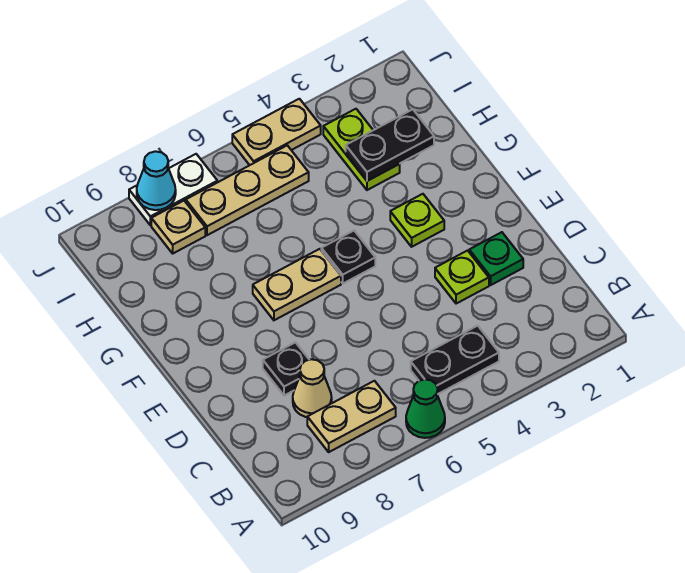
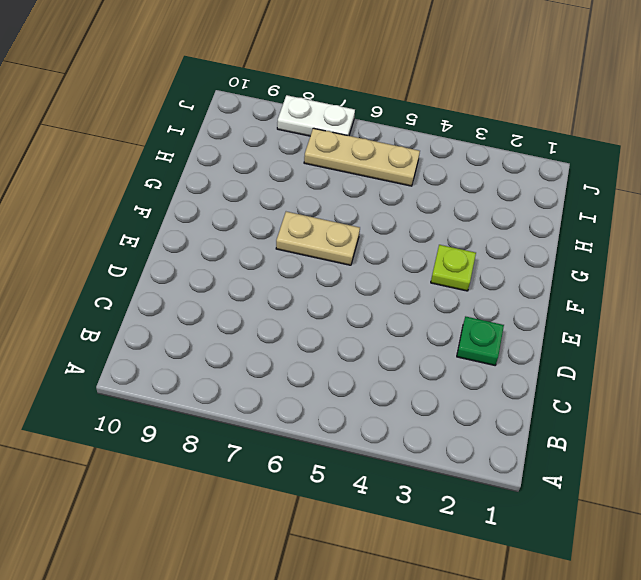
none -> green 1x1 cone [406,379,445,438]
none -> black 1x2 plate [411,326,499,394]
none -> tan 1x2 plate [307,381,396,452]

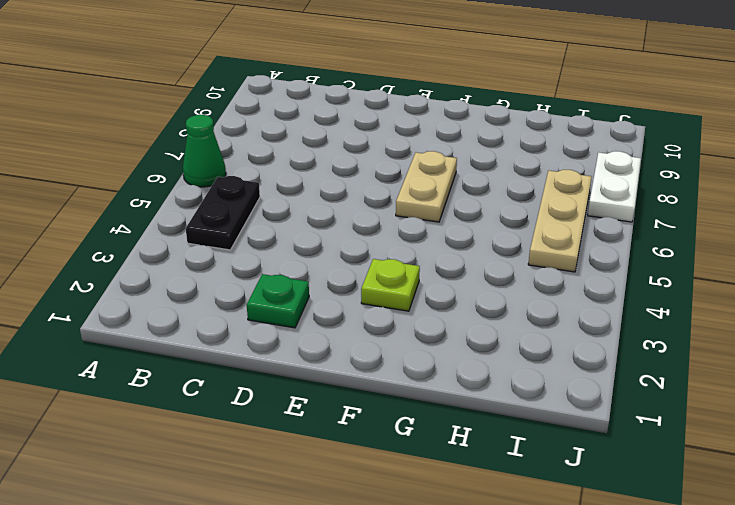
none -> tan 1x2 plate [307,381,396,452]
none -> tan 1x1 cone [293,359,332,417]
none -> lime 1x1 plate [435,251,489,304]

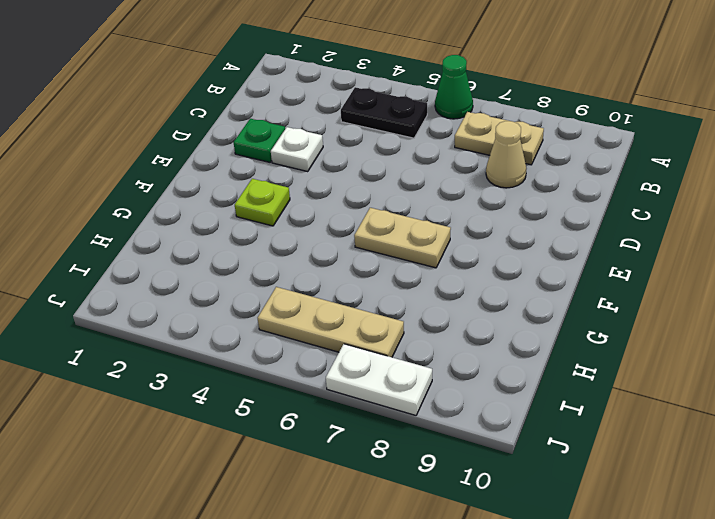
white 1x1 plate [271,127,323,171] -> lime 1x1 plate [435,251,489,304]
none -> black 1x1 plate [263,342,309,396]
none -> black 1x1 plate [321,231,375,283]
none -> lime 1x2 plate [323,109,400,190]

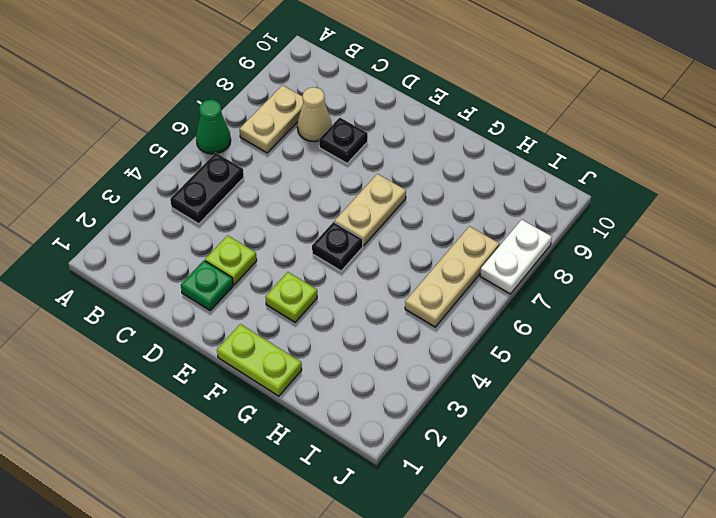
lime 1x2 plate [217,324,302,396] -> lime 1x2 plate moved to [323,109,400,190]
none -> tan 1x1 plate [151,201,205,253]
none -> tan 1x2 plate [232,99,321,165]
none -> black 1x2 plate [346,109,434,181]

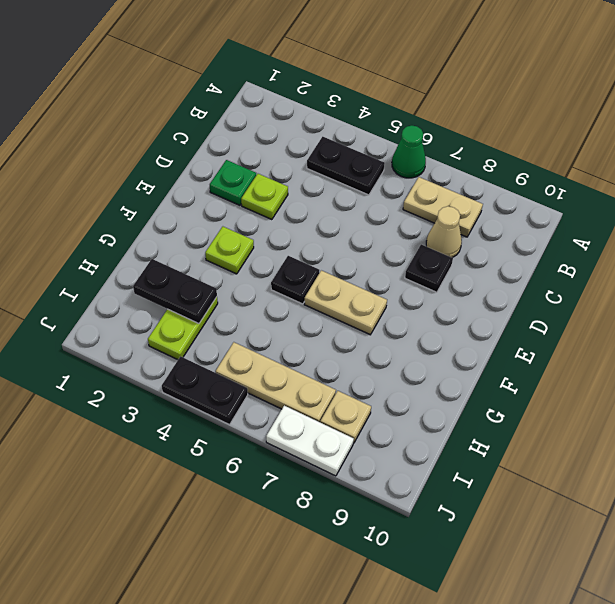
black 1x2 plate [162,356,248,425] -> tan 1x2 plate [232,99,321,165]
none -> cyan 1x1 cone [137,151,176,210]

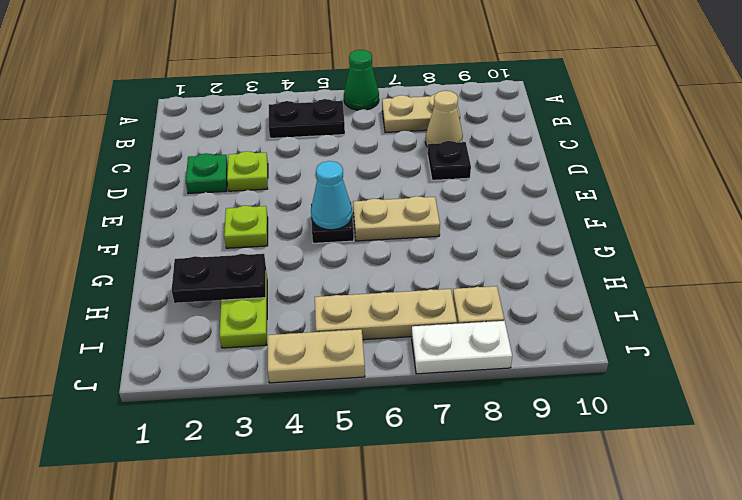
cyan 1x1 cone [311,161,352,230] -> cyan 1x1 cone moved to [137,151,176,210]

